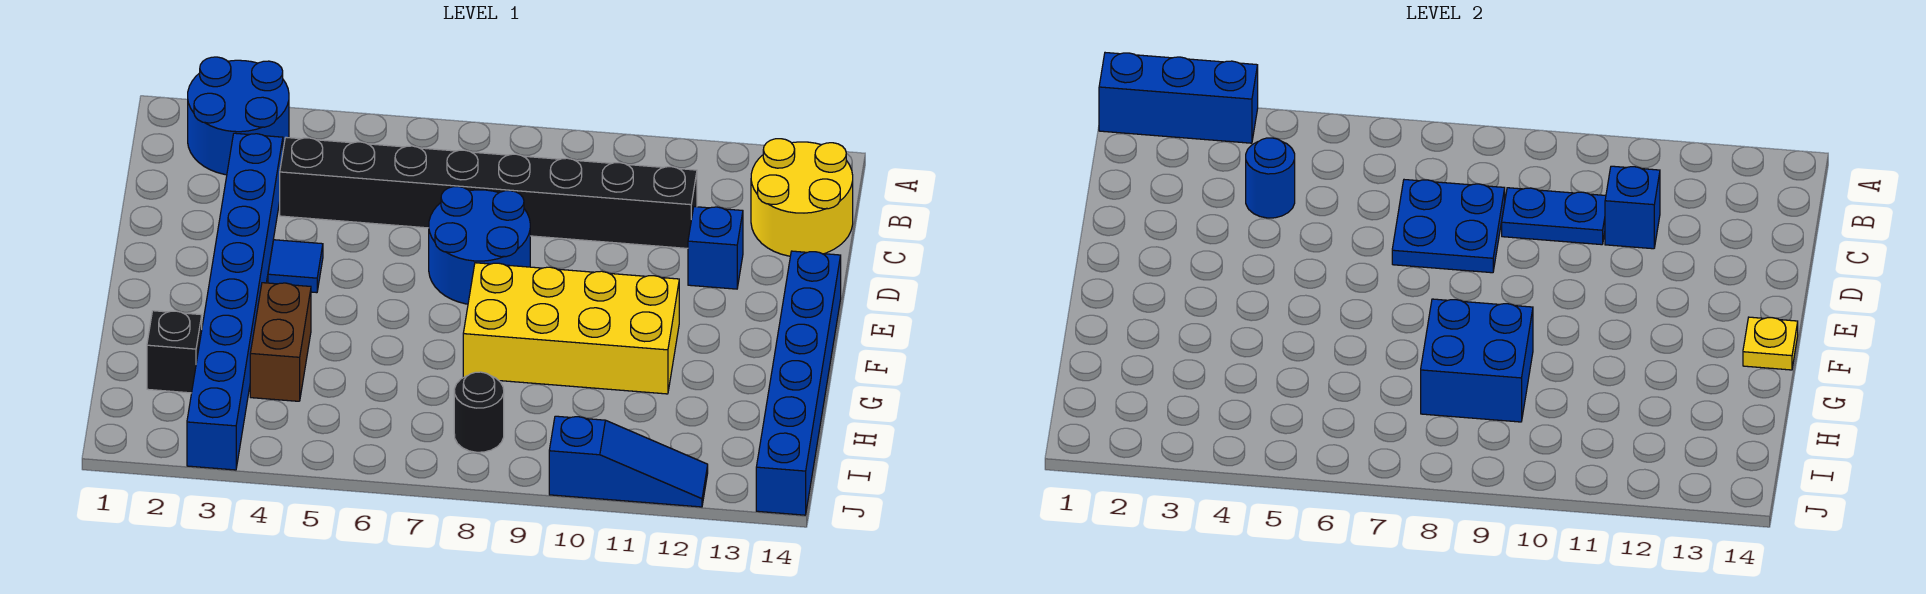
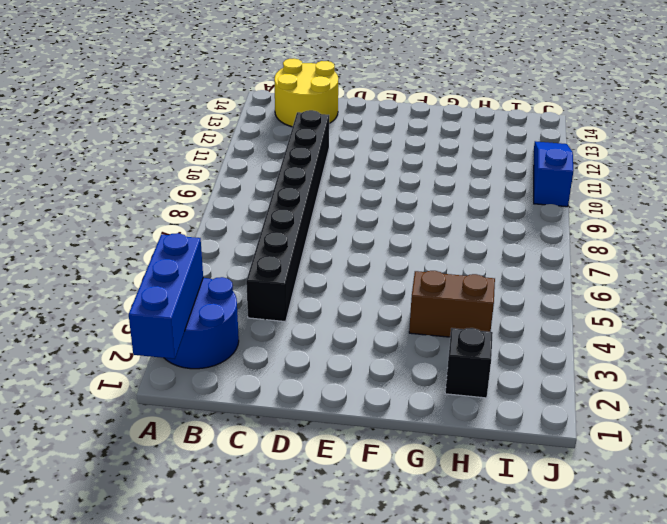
none -> blue 1x8 brick [187,133,283,470]
none -> blue 2x2 round brick [429,187,530,304]
none -> blue 1x1 brick [688,207,743,289]

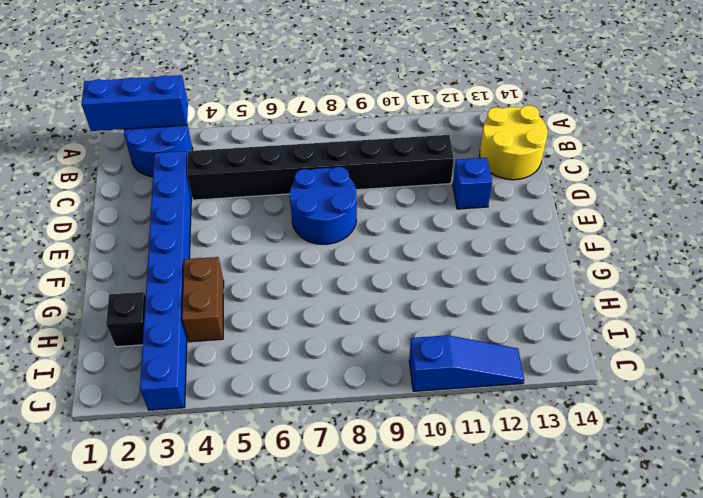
none -> blue 1x1 tile [268,240,323,293]
none -> blue 1x6 brick [756,251,841,515]
none -> yellow 2x4 brick [463,263,679,394]

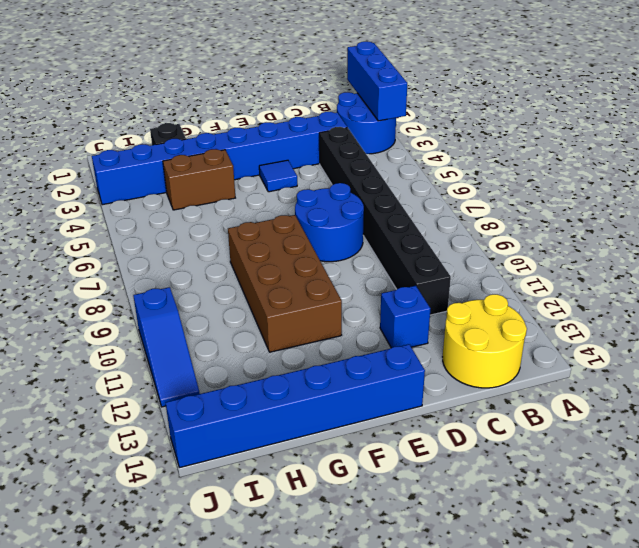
brown 2x4 brick [228,215,342,352] -> yellow 2x4 brick [463,263,679,394]
none -> black 1x1 round brick [454,372,504,452]
none -> blue 1x1 round brick [1246,138,1295,218]
none -> blue 2x2 plate [1392,180,1505,273]

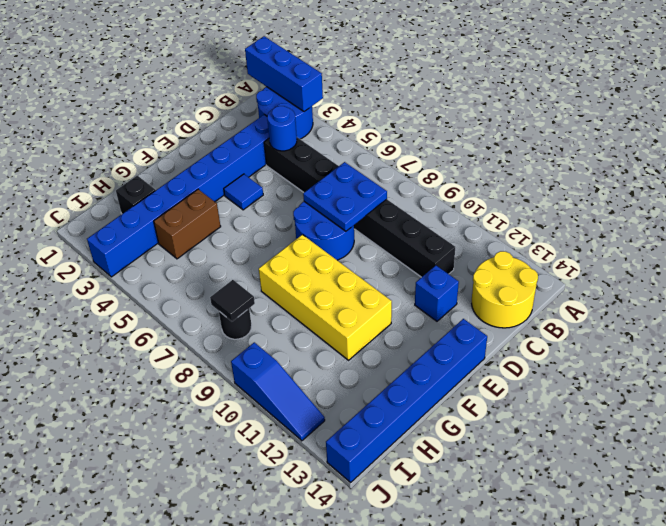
black 1x1 tile [210,280,255,321] -> none
none -> blue 1x2 plate [1502,188,1606,245]
none -> blue 1x1 brick [1605,166,1660,249]
none -> yellow 1x1 plate [1743,317,1798,370]

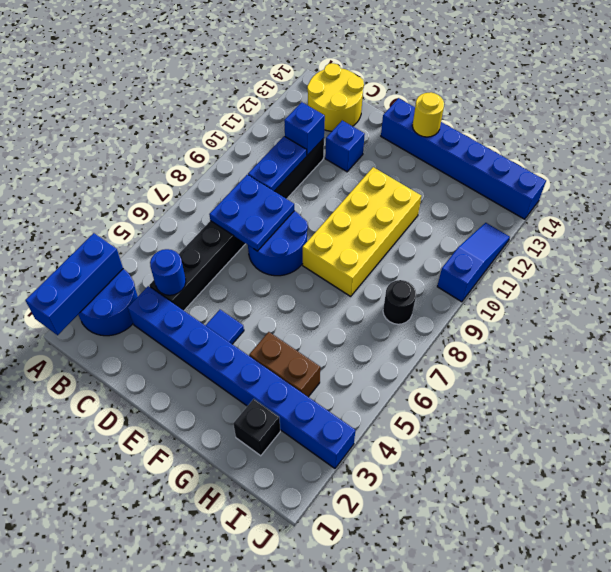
yellow 1x1 round brick [412,92,444,137] -> yellow 1x1 plate [1743,317,1798,370]
none -> blue 2x2 brick [1421,299,1533,422]

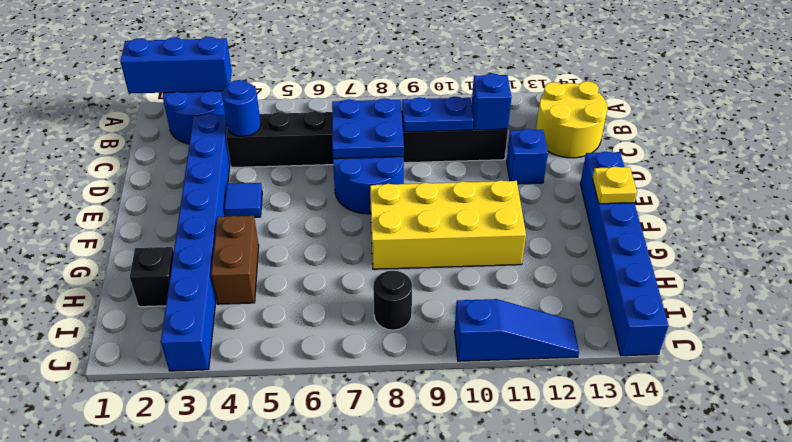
none -> blue 2x2 brick [1421,299,1533,422]

